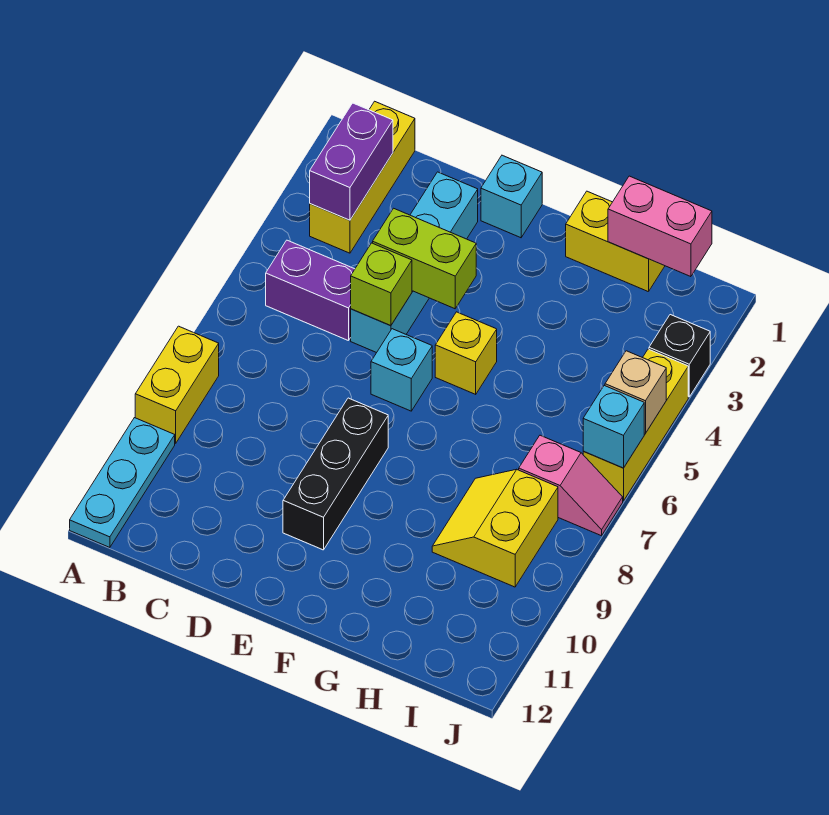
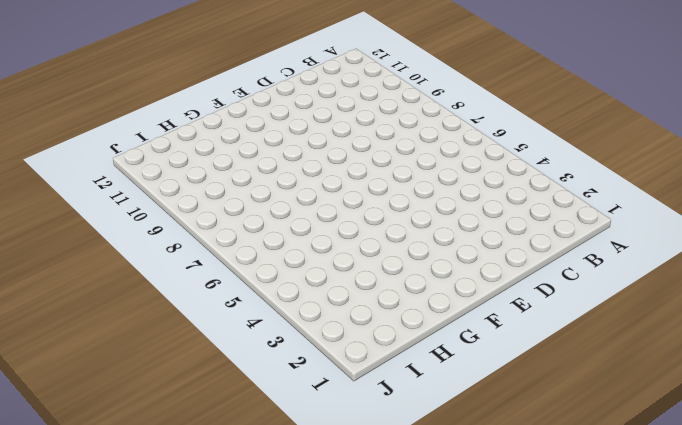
none -> yellow 1x2 brick [135,326,219,443]
none -> cyan 1x3 plate [70,418,175,547]
none -> yellow 1x3 brick [310,101,415,253]

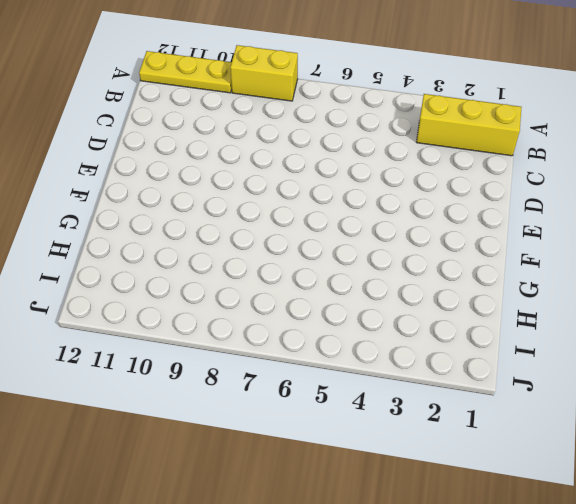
yellow 1x3 plate [139,51,232,93] -> cyan 1x3 plate [70,418,175,547]
none -> purple 1x2 brick [266,240,355,341]
none -> cyan 1x4 brick [351,172,478,353]
none -> cyan 1x1 brick [481,155,542,238]

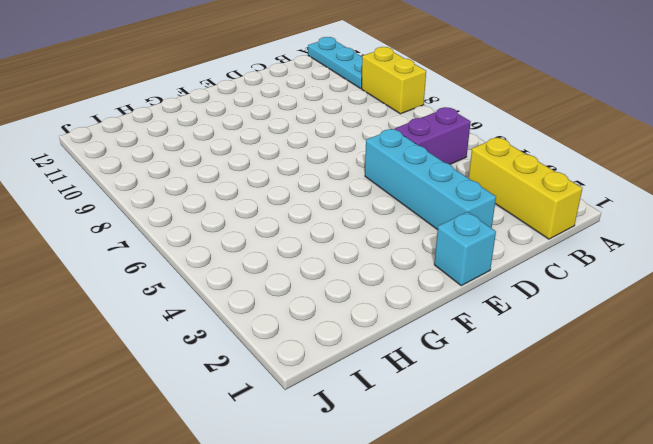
none -> cyan 1x1 brick [371,329,432,411]
none -> black 1x3 brick [283,398,388,550]
none -> yellow 1x1 brick [435,312,497,394]

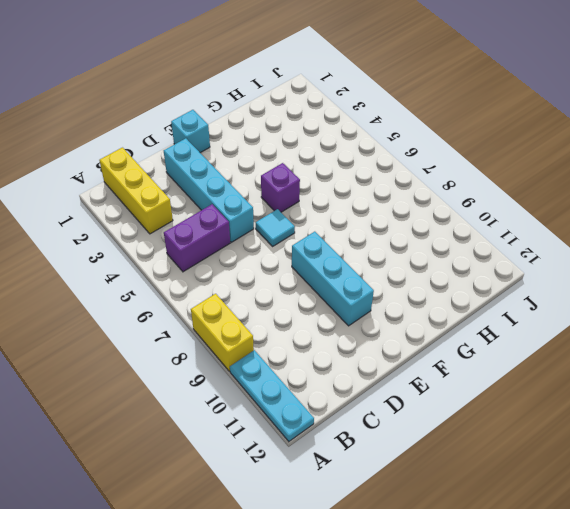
cyan 1x1 tile [256,209,295,246] -> cyan 1x1 brick [371,329,432,411]
cyan 1x3 brick [292,232,374,326] -> black 1x3 brick [283,398,388,550]
purple 1x1 brick [261,163,300,212] -> yellow 1x1 brick [435,312,497,394]
none -> yellow 1x2 brick [566,191,665,292]
none -> yellow 2x2 slope [432,469,558,587]
none -> pink 1x2 slope [519,435,623,536]

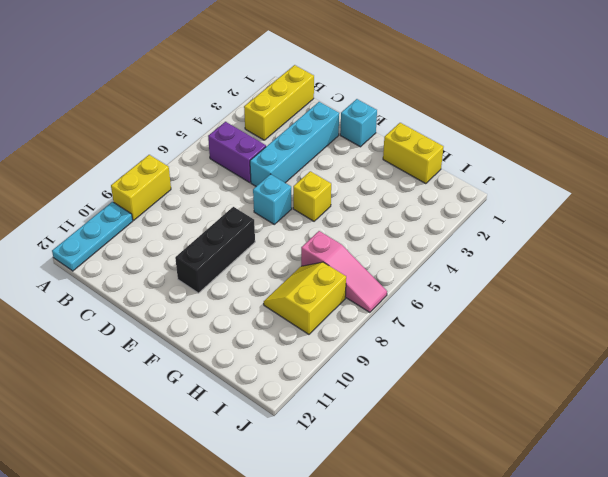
pink 1x3 slope [301,231,387,312] -> pink 1x2 slope [519,435,623,536]
none -> black 1x1 brick [649,315,710,397]
none -> yellow 1x3 brick [583,349,688,501]
none -> purple 1x2 brick [310,103,393,220]

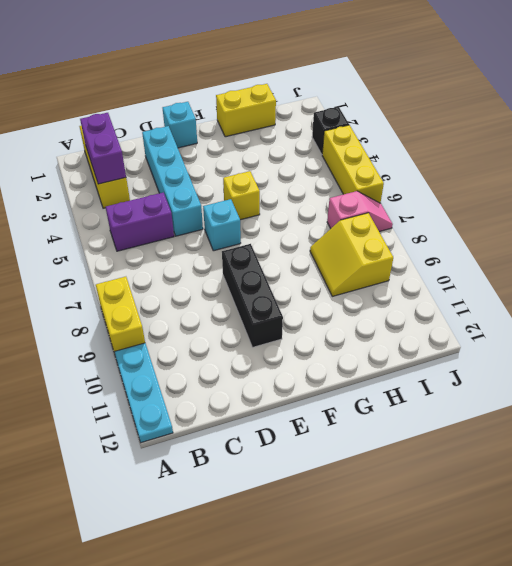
none -> lime 1x2 brick [373,208,476,309]
none -> lime 1x1 brick [351,243,412,326]
none -> pink 1x2 brick [608,176,712,277]

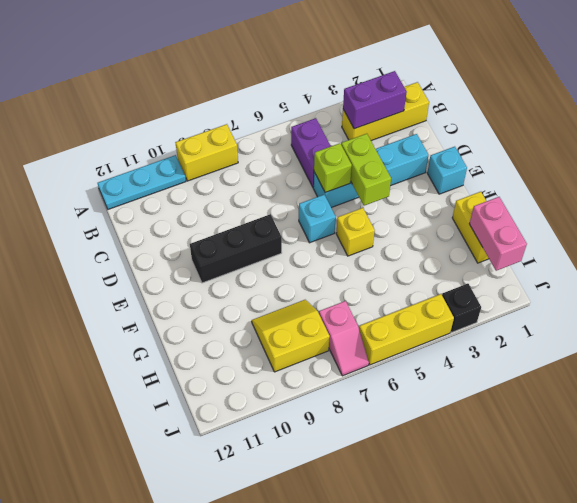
none -> tan 1x1 brick [605,351,666,433]
none -> cyan 1x1 brick [583,386,644,468]

